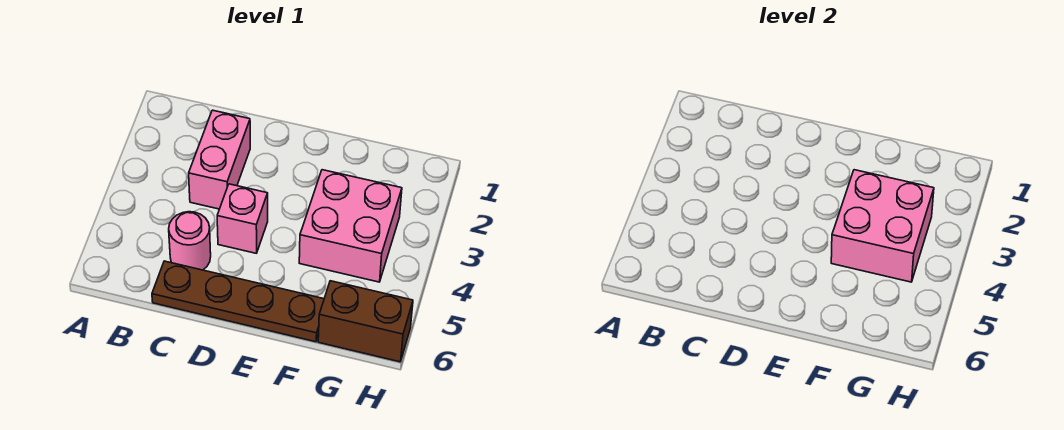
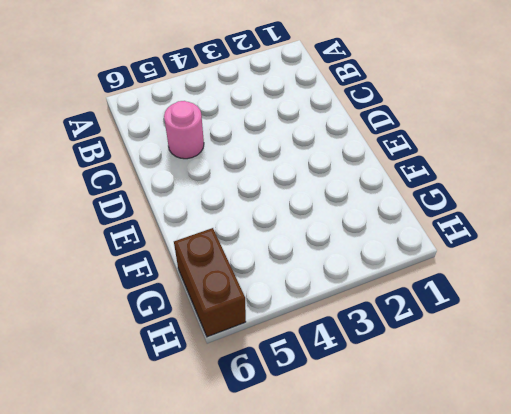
none -> pink 1x2 brick [189,110,250,209]
none -> brown 1x4 plate [152,261,324,342]

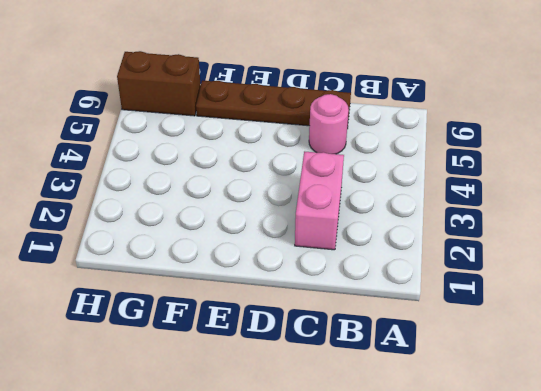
none -> pink 1x1 brick [217,184,268,253]
none -> pink 2x2 brick [299,170,402,282]

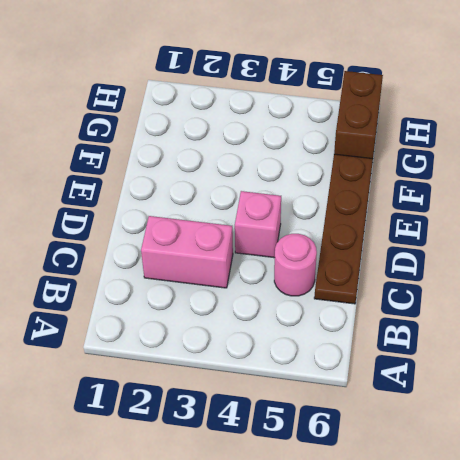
none -> pink 2x2 brick [299,170,402,282]
none -> pink 2x2 brick [831,170,934,282]

